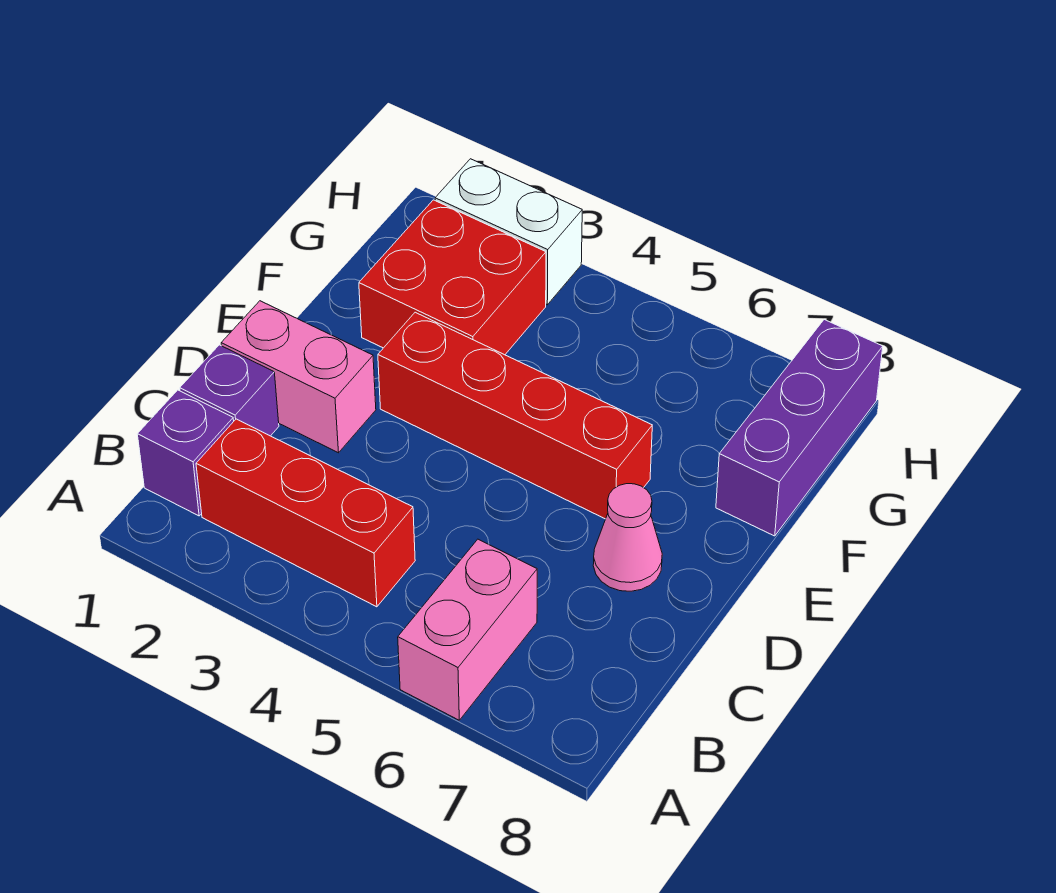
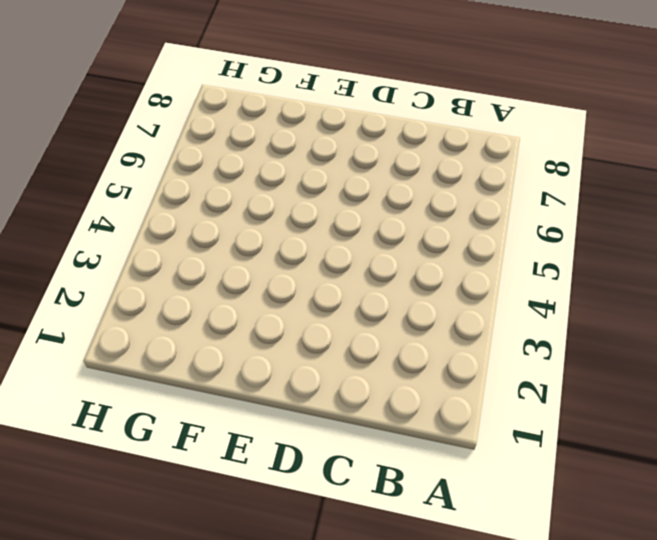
none -> pink 1x2 brick [398,539,537,720]
none -> purple 1x1 brick [137,390,234,516]

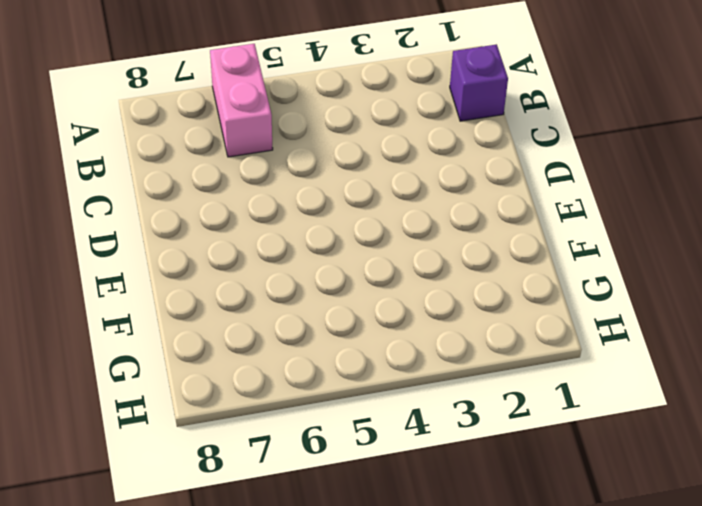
none -> red 1x3 brick [196,419,415,607]
none -> purple 1x1 brick [180,345,279,436]

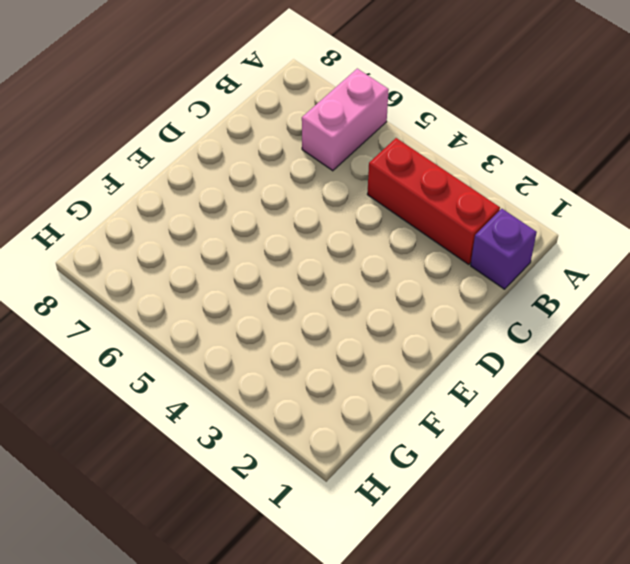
none -> purple 1x1 brick [180,345,279,436]
none -> pink 1x2 brick [221,301,376,453]

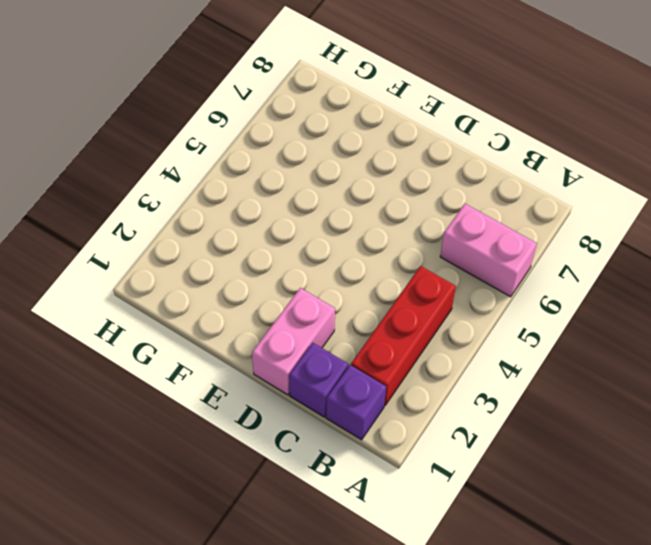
none -> pink 1x1 cone [593,484,662,591]
none -> red 1x4 brick [378,312,652,519]

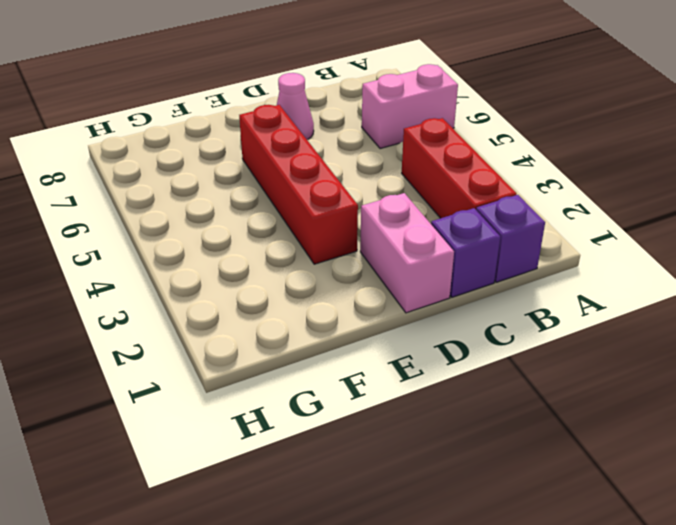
none -> red 2x2 brick [359,200,546,355]
none -> purple 1x3 brick [716,320,883,536]

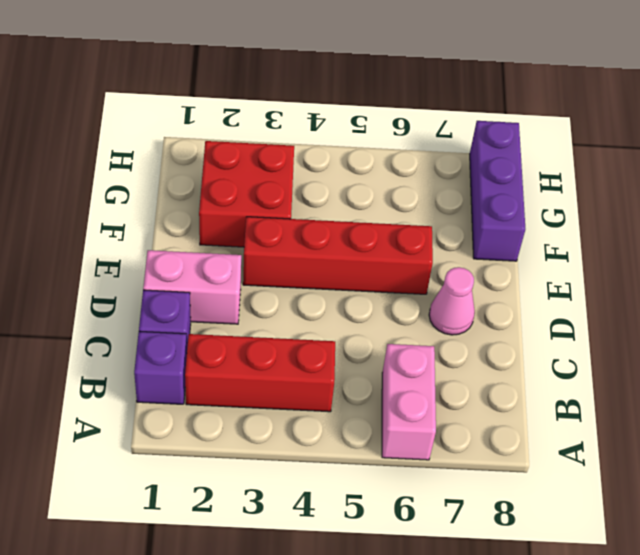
none -> white 1x2 brick [435,159,582,305]

